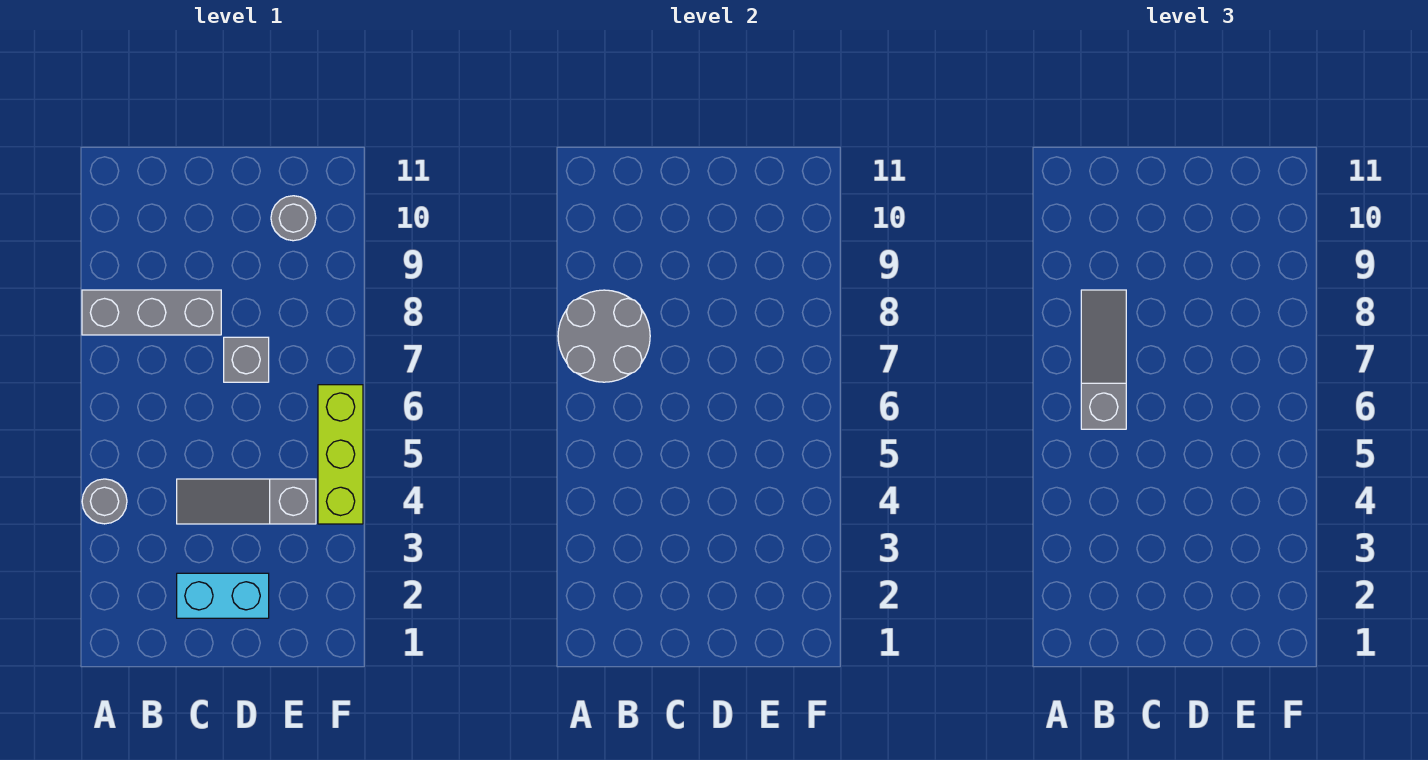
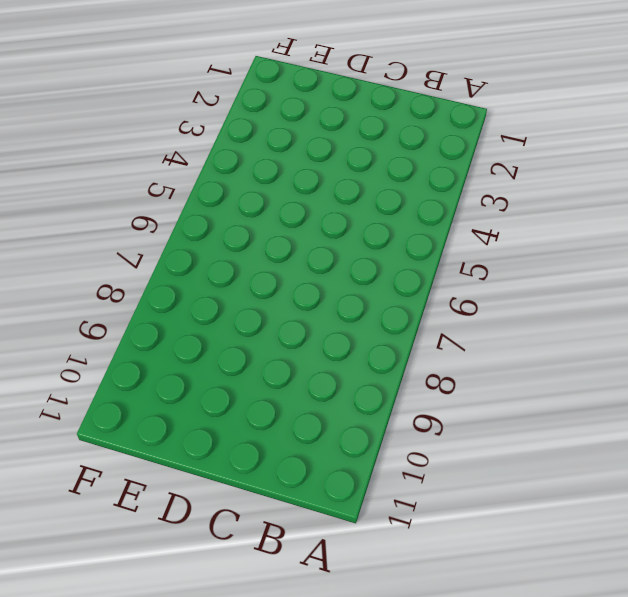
none -> grey 1x1 round brick [82,479,127,524]
none -> grey 1x3 brick [82,290,221,335]

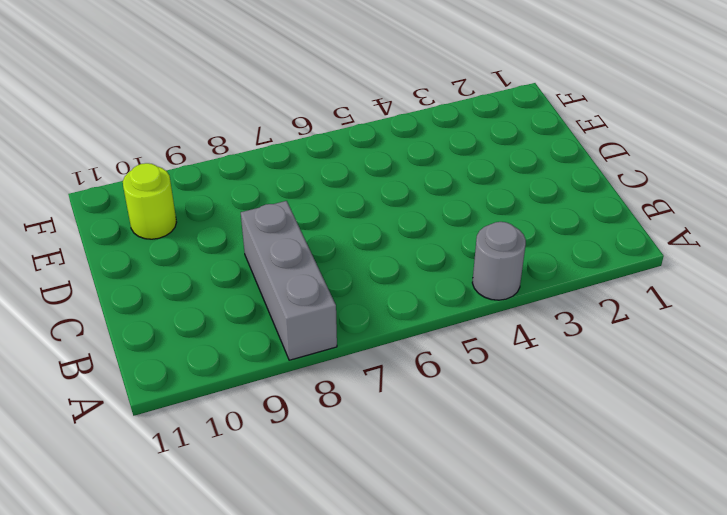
lime 1x1 round brick [123,163,177,239] -> grey 1x1 round brick [271,196,316,241]
none -> cyan 1x2 brick [177,573,269,618]
none -> grey 1x3 slope [177,479,316,524]

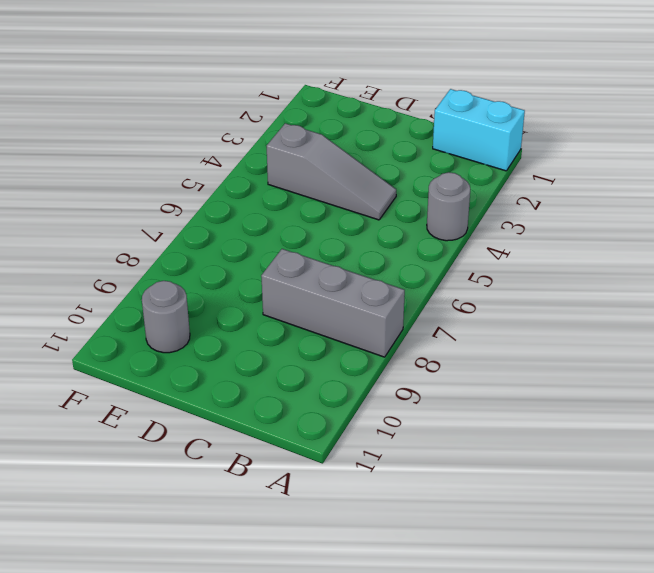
cyan 1x2 brick [433,89,525,171] -> cyan 1x2 brick moved to [177,573,269,618]
none -> grey 1x1 brick [224,337,269,382]
none -> lime 1x3 brick [318,385,363,524]

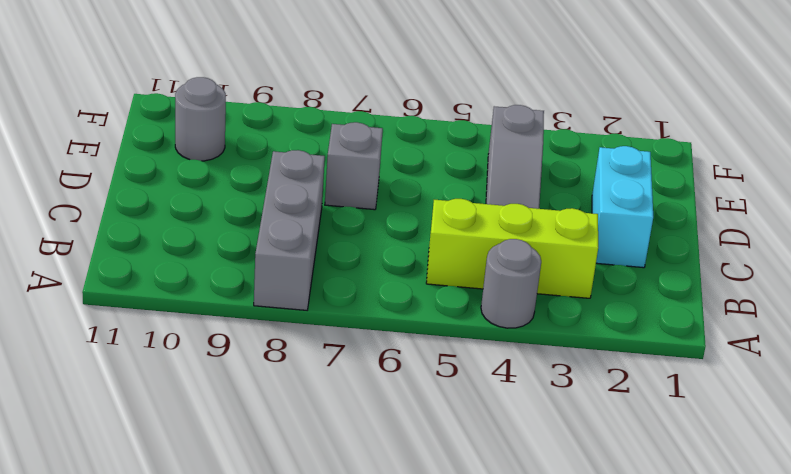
lime 1x3 brick [426,199,598,298] -> lime 1x3 brick moved to [318,385,363,524]
none -> grey 2x2 round brick [558,290,650,382]
none -> grey 1x3 slope [1081,290,1126,429]

